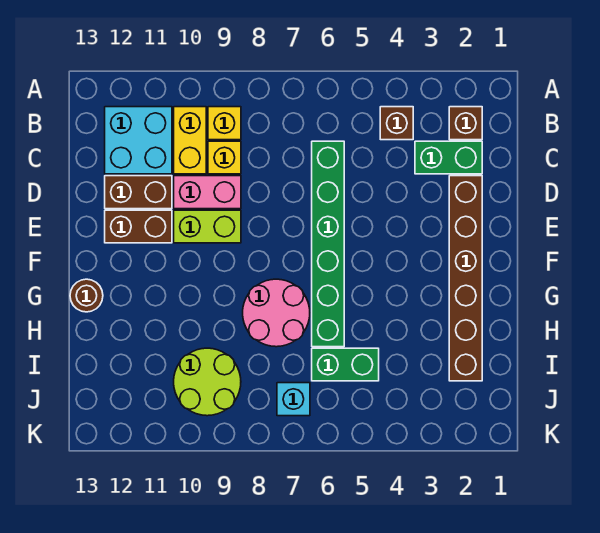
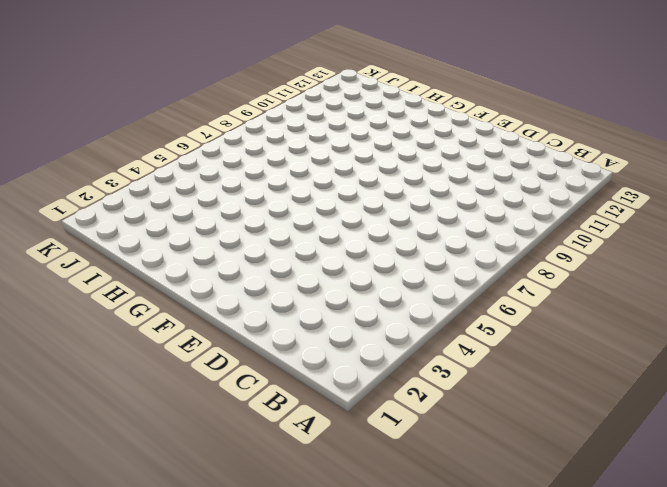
none -> brown 1x1 brick [449,107,482,140]
none -> brown 1x1 brick [380,107,413,140]
none -> yellow 1x1 brick [208,107,241,140]

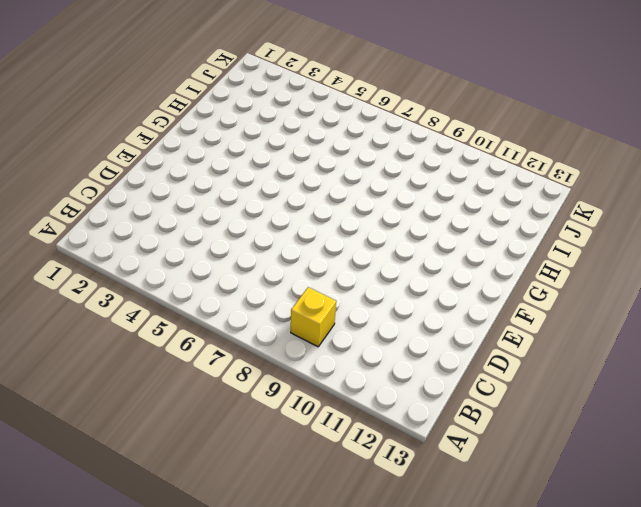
none -> brown 1x1 brick [449,107,482,140]
none -> brown 1x1 brick [380,107,413,140]
none -> yellow 1x2 brick [174,107,206,174]

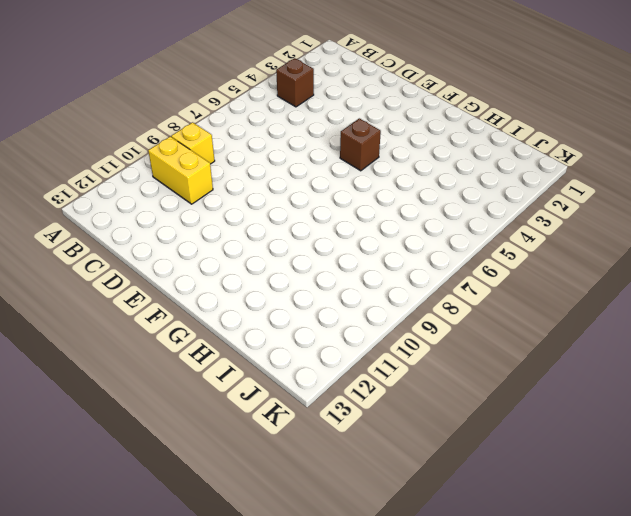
brown 1x1 brick [340,118,381,171] -> brown 1x1 brick moved to [449,107,482,140]
none -> cyan 2x2 brick [105,107,172,174]
none -> green 1x2 brick [415,141,482,174]
none -> green 1x6 brick [312,141,344,347]

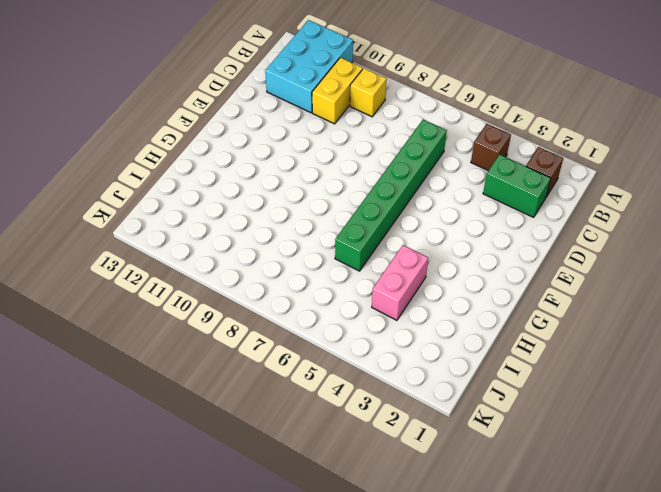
cyan 2x3 brick [265,20,353,113] -> cyan 2x2 brick [105,107,172,174]
pink 1x2 brick [372,245,428,320] -> pink 1x2 brick turned to [174,176,241,209]
none -> yellow 1x1 brick [208,141,241,174]
none -> brown 1x6 brick [449,176,482,381]
none -> brown 1x2 brick [105,176,172,209]

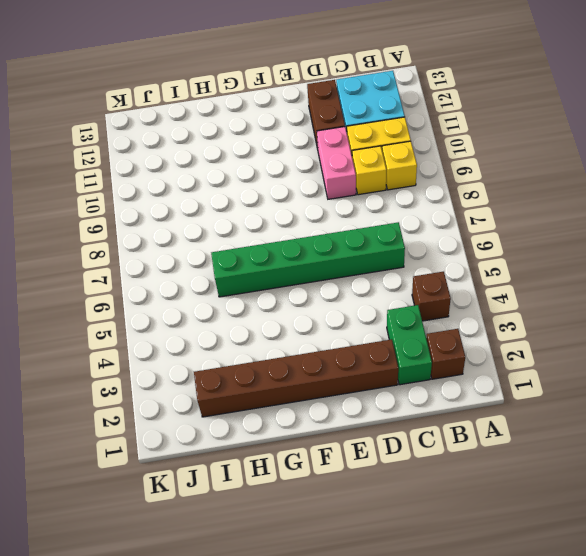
none -> lime 1x2 brick [174,210,241,243]
none -> brown 1x2 brick [105,210,172,243]
none -> pink 2x2 round brick [243,279,310,347]

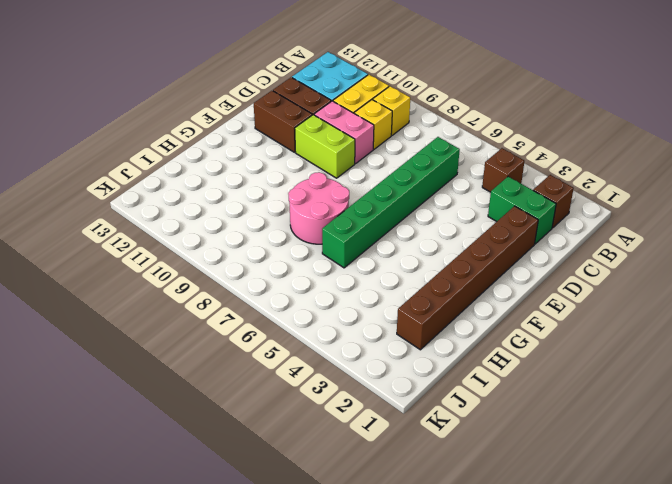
none -> brown 1x1 round brick [70,279,103,312]
none -> green 1x2 brick [312,348,379,381]
none -> lime 2x2 round brick [174,348,241,416]

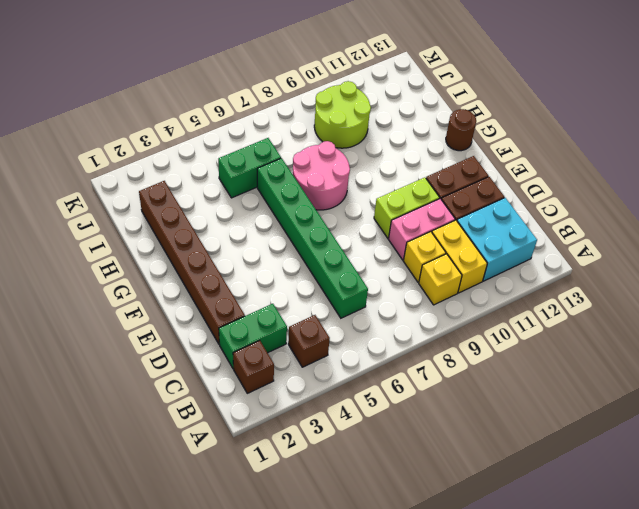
none -> cyan 1x1 brick [277,383,310,416]

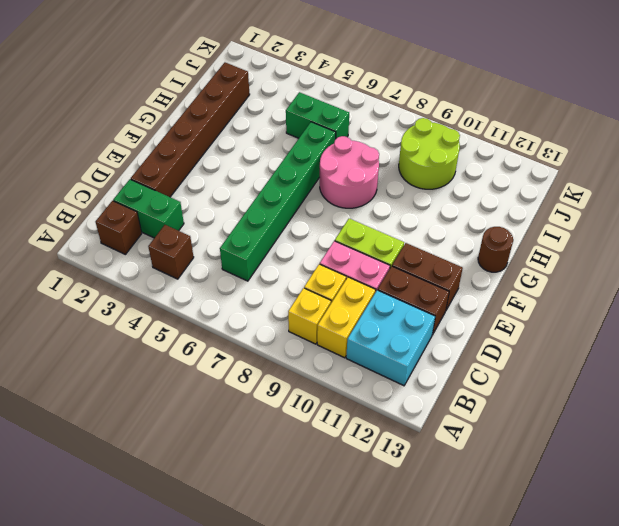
none -> cyan 1x1 brick [277,383,310,416]

